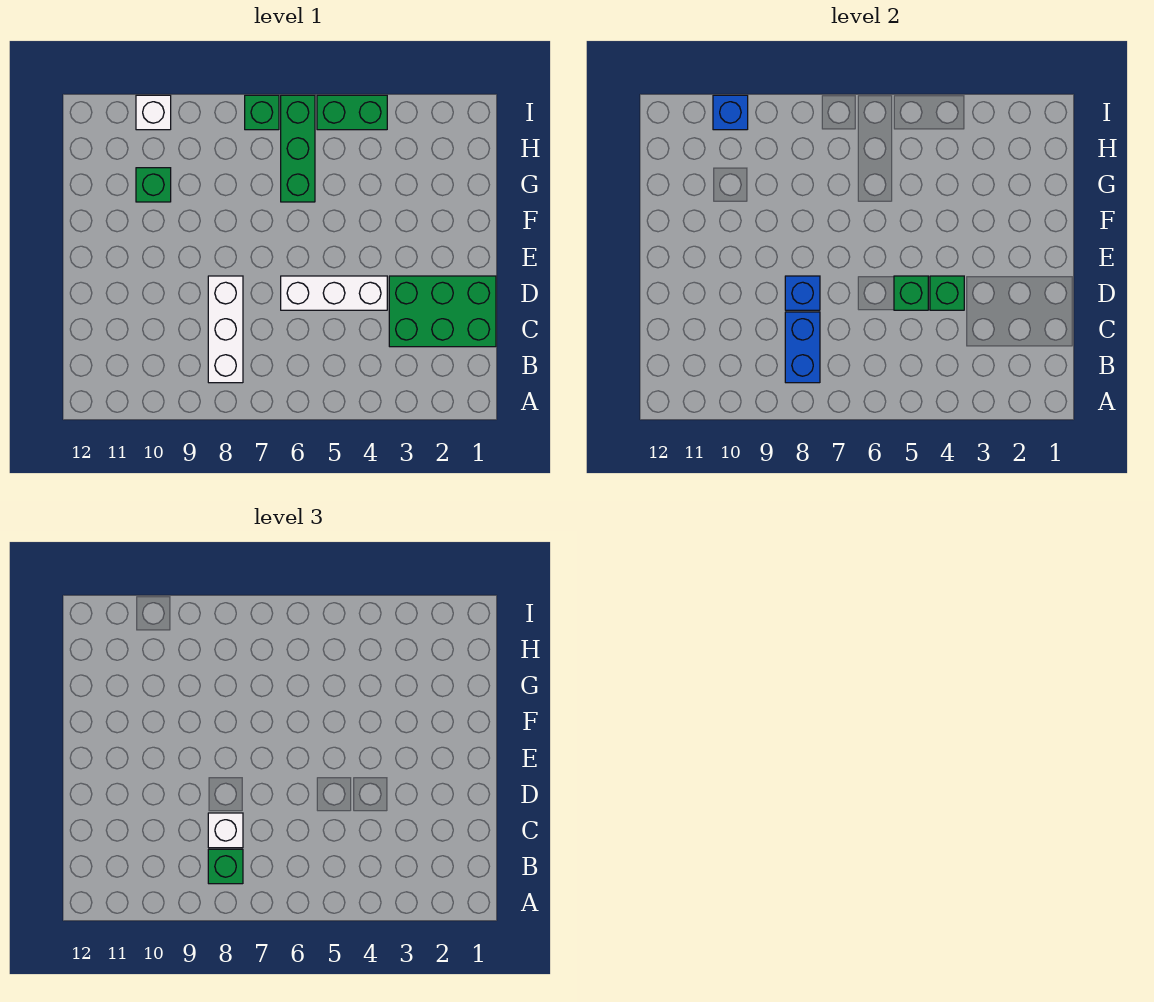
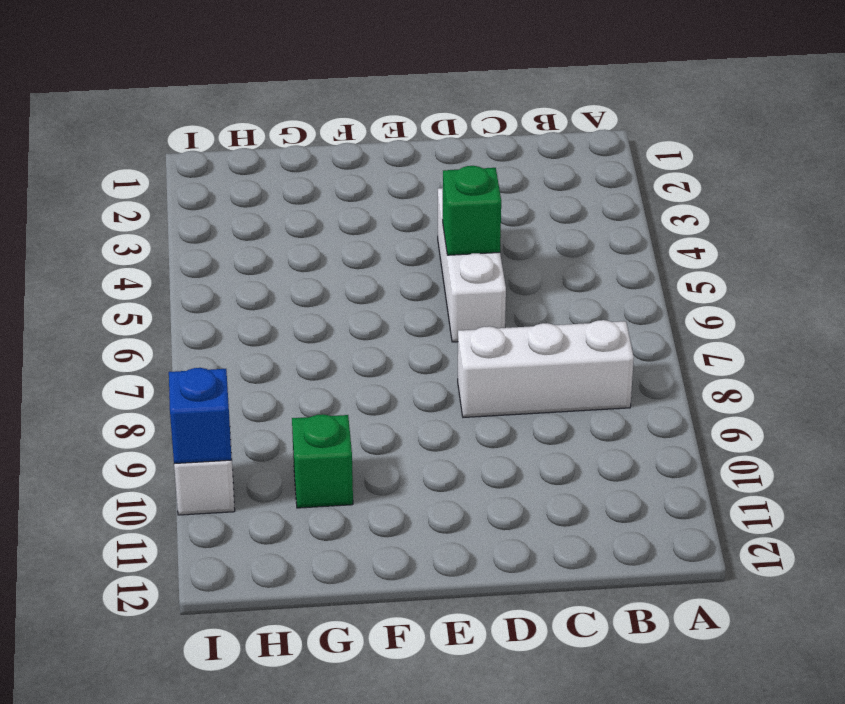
none -> green 2x3 brick [389,276,496,347]
none -> green 1x3 brick [281,95,315,202]
none -> green 1x2 brick [317,95,387,130]

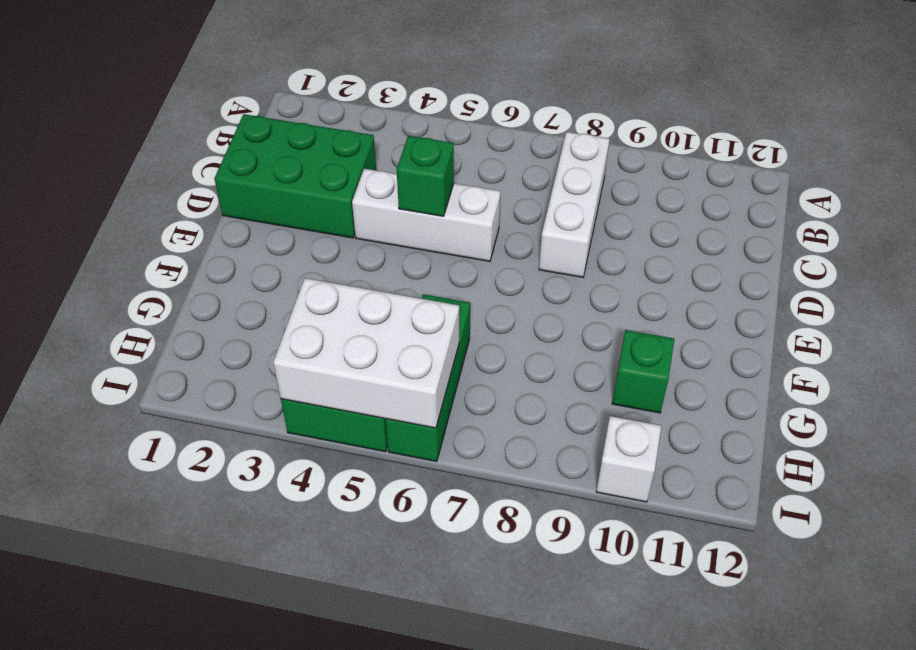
white 2x3 brick [273,278,459,428] -> none
none -> green 1x1 brick [245,95,279,130]
none -> blue 1x2 brick [785,312,820,383]
none -> green 1x1 brick [930,276,964,310]

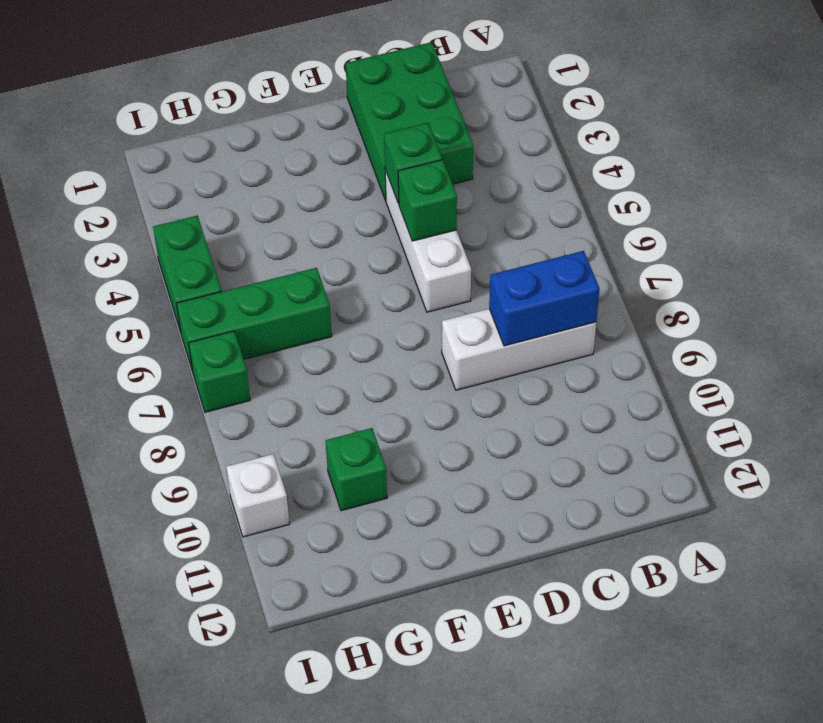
none -> blue 1x1 brick [785,276,820,310]
none -> blue 1x1 brick [713,95,748,130]
none -> green 1x1 brick [208,849,243,884]

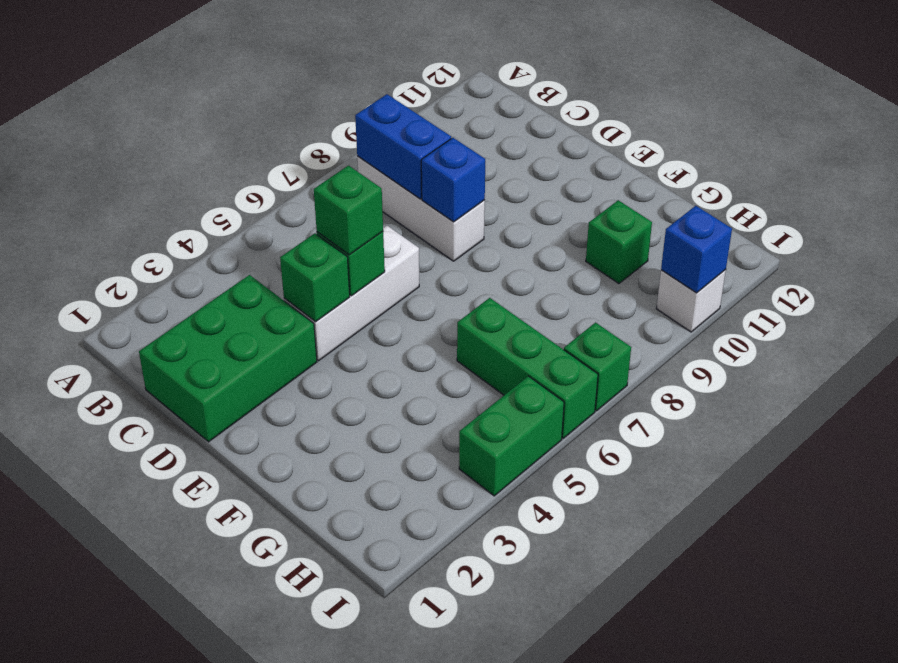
green 1x1 brick [314,166,383,255] -> green 1x1 brick moved to [208,849,243,884]
none -> white 1x1 brick [208,813,243,848]

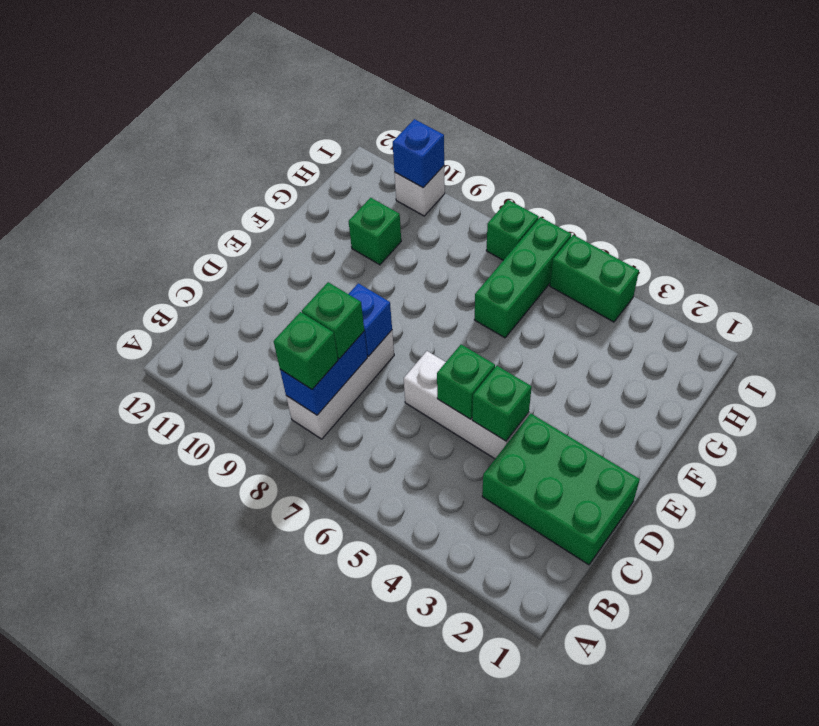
green 1x1 brick [302,282,364,359] -> white 1x1 brick [208,813,243,848]

